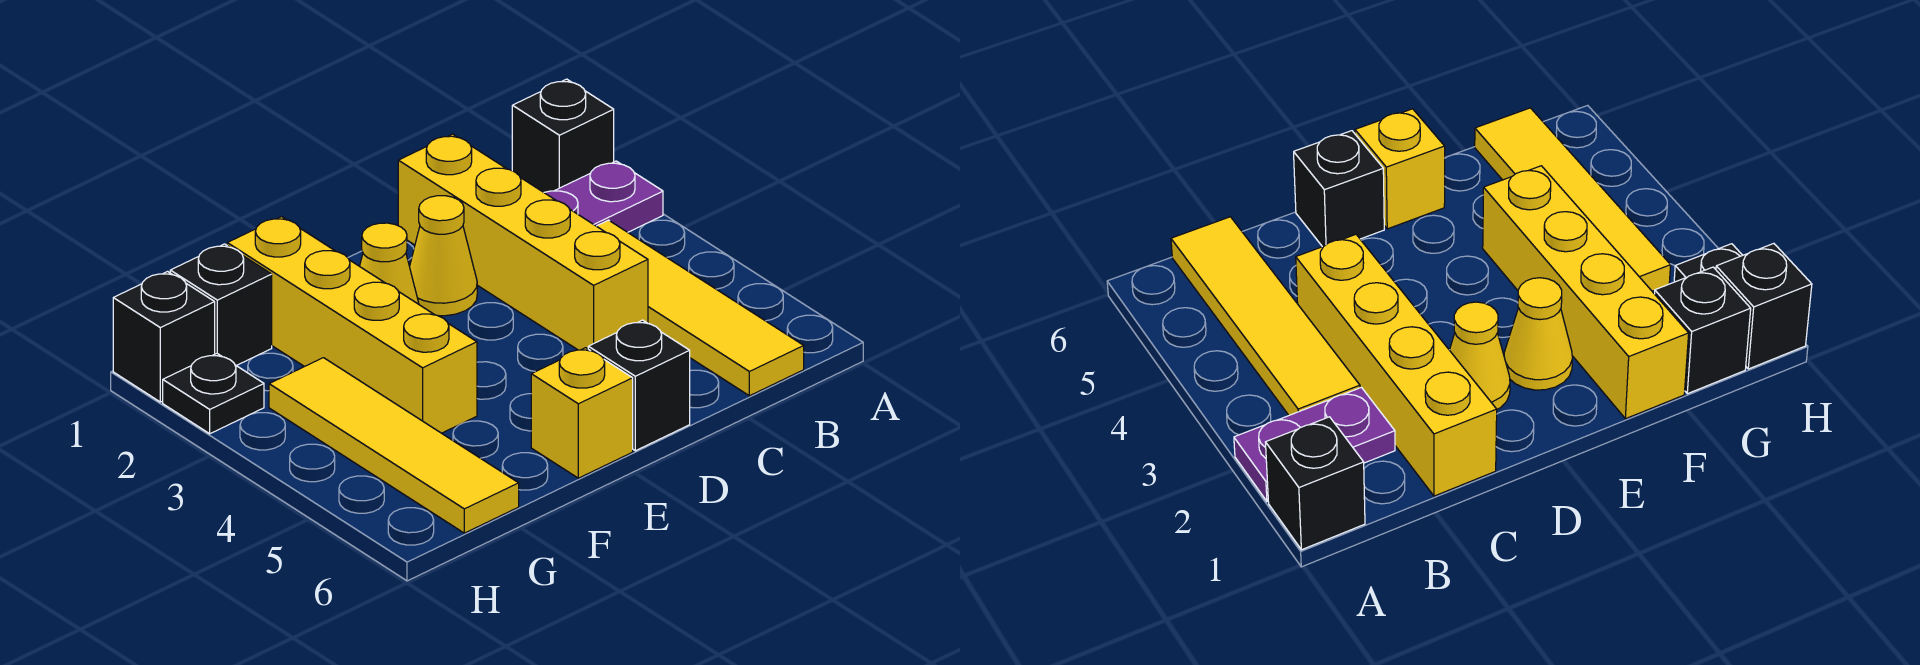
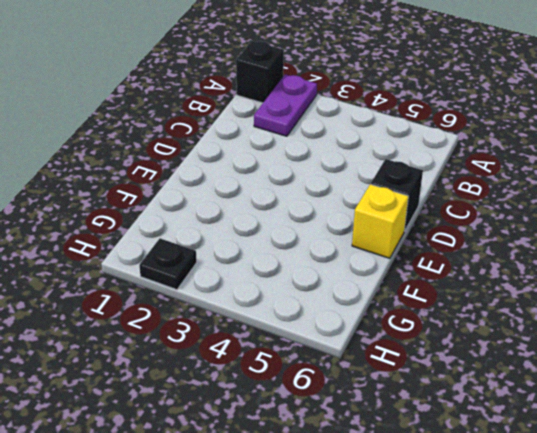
none -> yellow 1x4 tile [597,220,804,396]
none -> yellow 1x4 brick [398,134,648,350]
none -> yellow 1x1 cone [410,196,477,316]

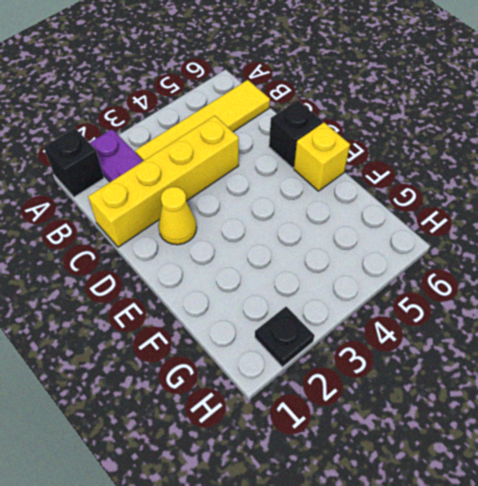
none -> yellow 1x1 cone [360,223,419,304]
none -> yellow 1x4 brick [227,217,477,433]
none -> black 1x1 brick [170,244,272,366]

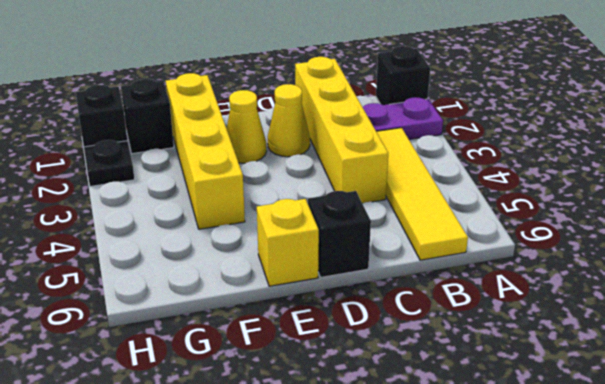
none -> yellow 1x4 tile [269,358,519,533]

